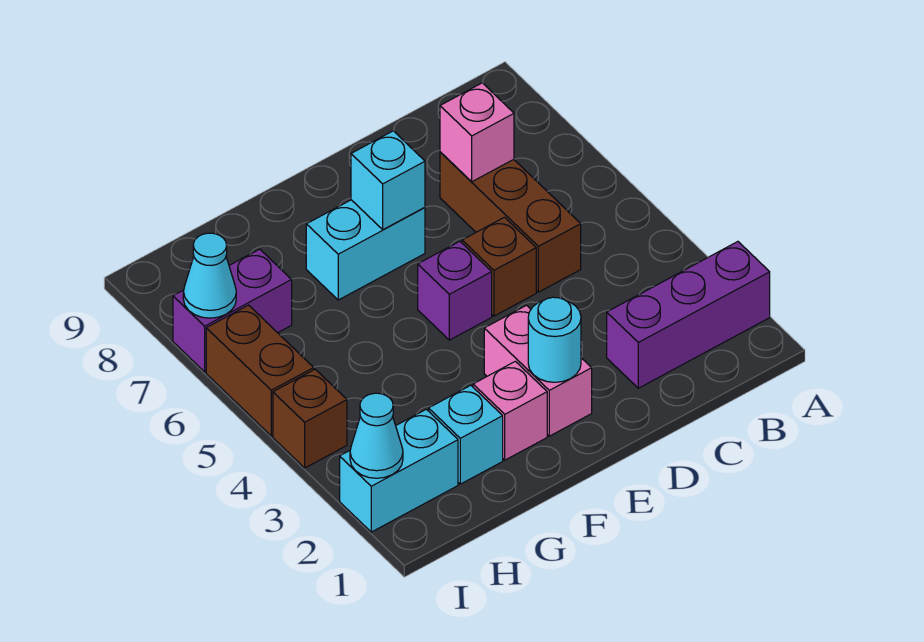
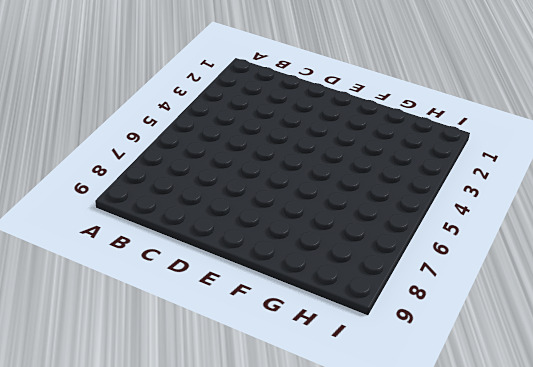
none -> purple 1x3 brick [607,242,770,388]
none -> brown 1x3 brick [440,152,581,292]
none -> brown 1x1 brick [462,217,536,316]

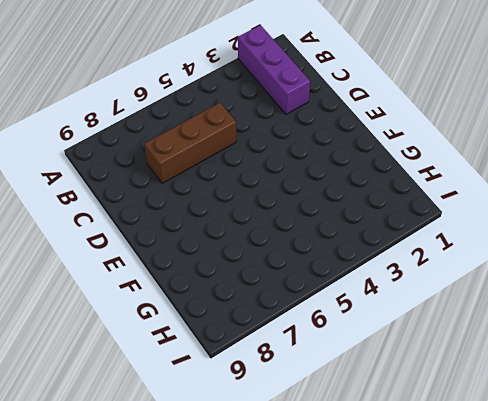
none -> brown 1x1 brick [462,217,536,316]
none -> pink 1x2 brick [484,305,592,436]
none -> purple 1x1 brick [418,241,492,340]

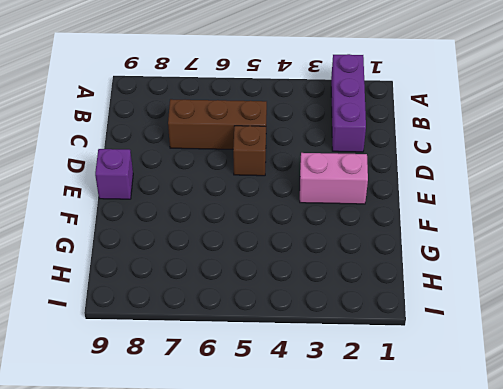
purple 1x1 brick [95,149,133,199] -> purple 1x1 brick moved to [418,241,492,340]
none -> cyan 1x2 brick [306,200,425,300]
none -> pink 1x1 brick [473,361,547,460]
none -> cyan 1x1 brick [429,385,503,484]

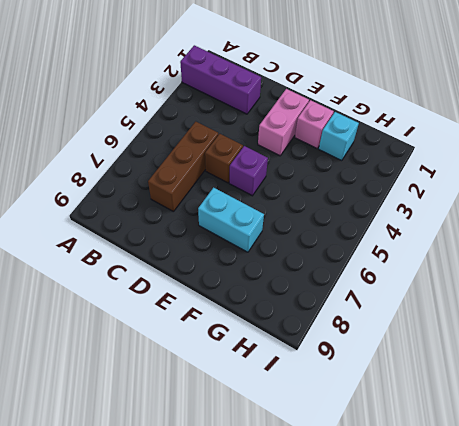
none -> cyan 1x2 brick [340,409,458,532]
none -> purple 1x2 brick [173,249,292,372]
none -> brown 1x1 brick [273,369,347,468]

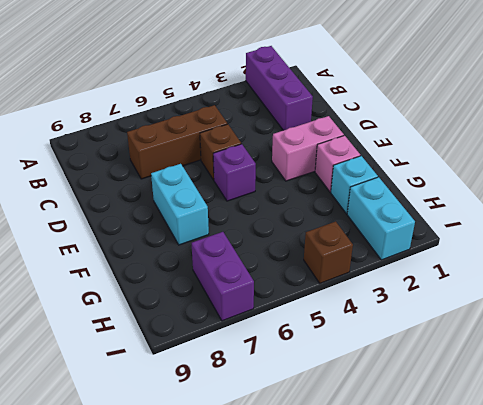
none -> brown 1x2 brick [206,305,314,436]
none -> pink 1x1 brick [440,83,514,182]
none -> cyan 1x1 round brick [528,297,581,382]

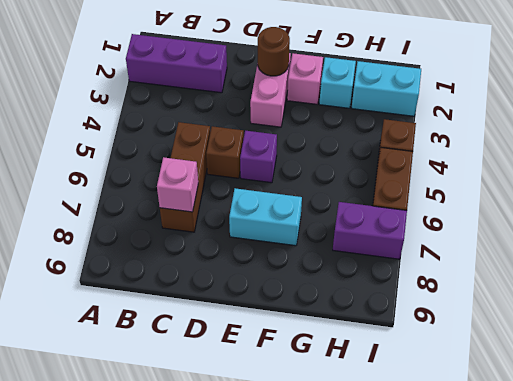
brown 1x1 round brick [258,27,290,76] -> cyan 1x1 round brick [528,297,581,382]
none -> cyan 1x1 brick [351,131,425,230]
none -> cyan 1x1 cone [350,393,403,478]
none -> cyan 1x1 cone [183,233,236,318]

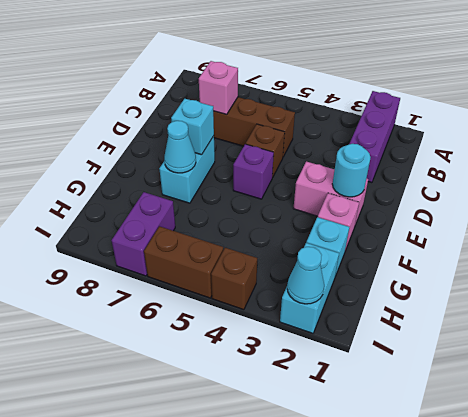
cyan 1x1 cone [164,121,196,173] -> cyan 1x1 cone moved to [183,233,236,318]

